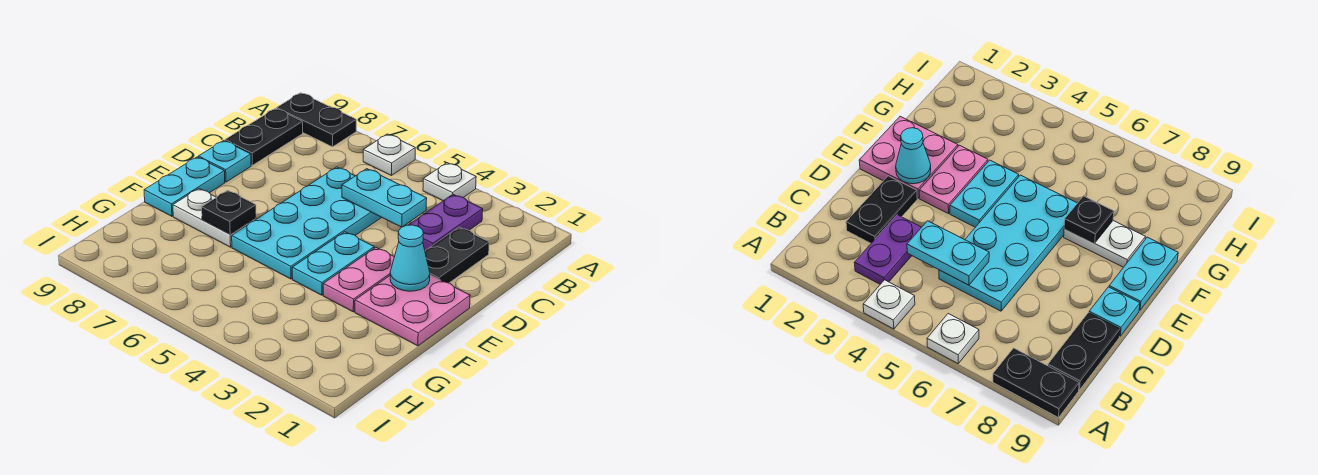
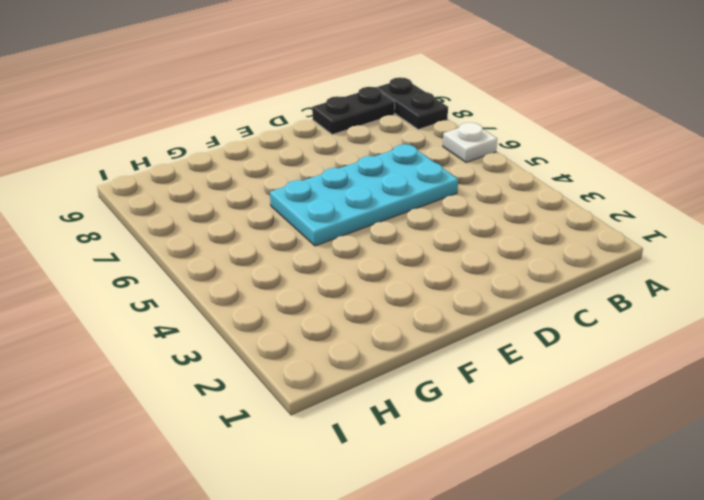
none -> white 1x1 plate [423,163,476,201]
none -> purple 1x2 plate [409,194,483,251]
none -> black 1x2 plate [425,227,489,283]

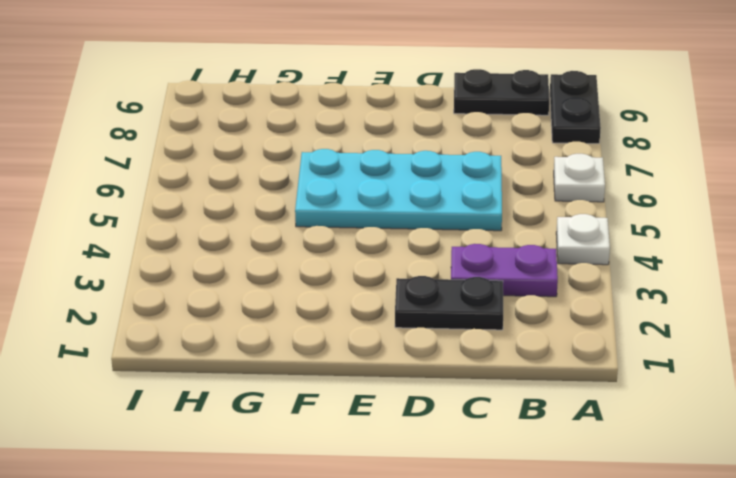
none -> cyan 1x1 plate [199,140,251,182]
none -> pink 2x2 plate [355,275,470,346]
none -> pink 1x2 plate [323,248,394,312]

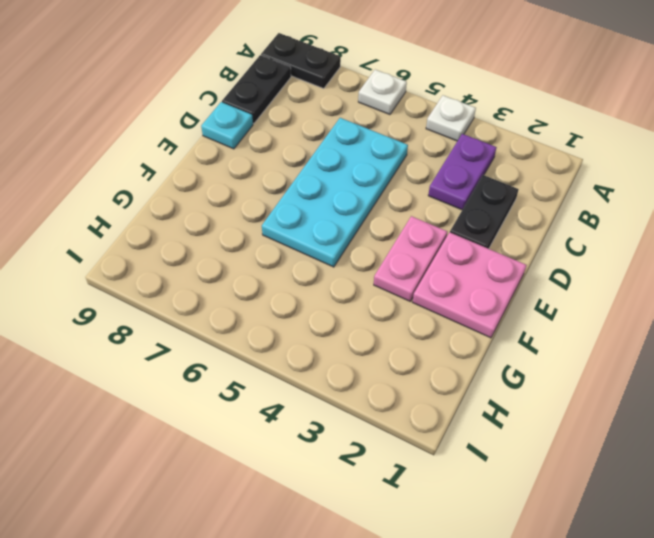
none -> cyan 1x2 plate [292,232,374,295]
none -> cyan 1x2 plate [144,157,225,216]
none -> white 1x2 plate [173,189,256,247]

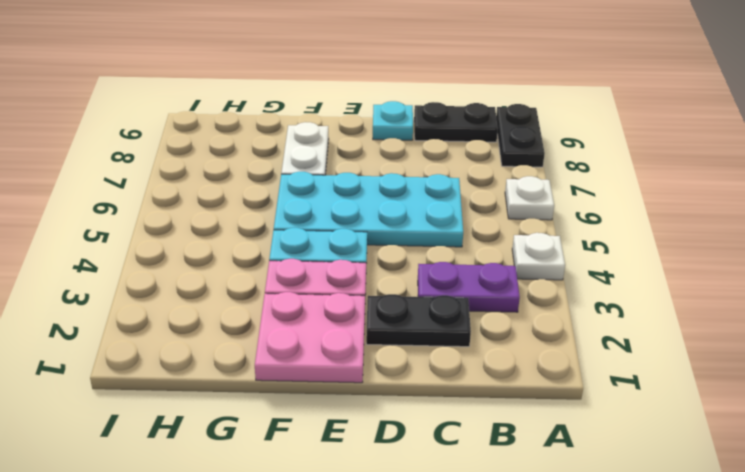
none -> cyan 1x2 plate [144,157,225,216]
none -> cyan 1x2 plate [342,169,427,227]
none -> cyan 1x1 cone [390,225,430,291]

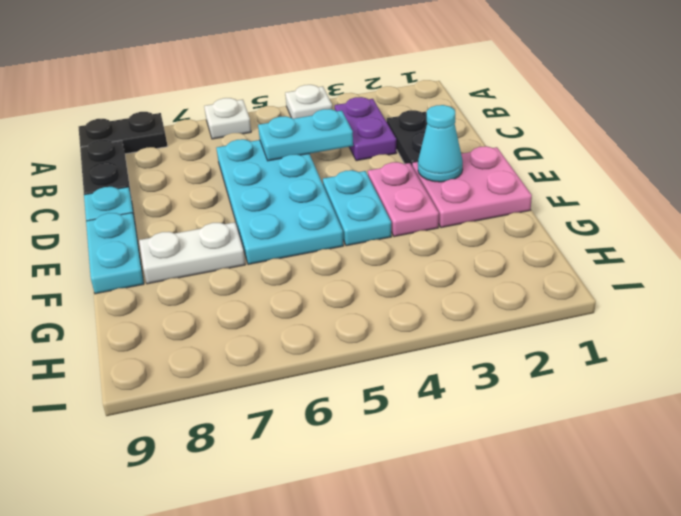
none -> black 1x1 plate [202,190,256,234]

